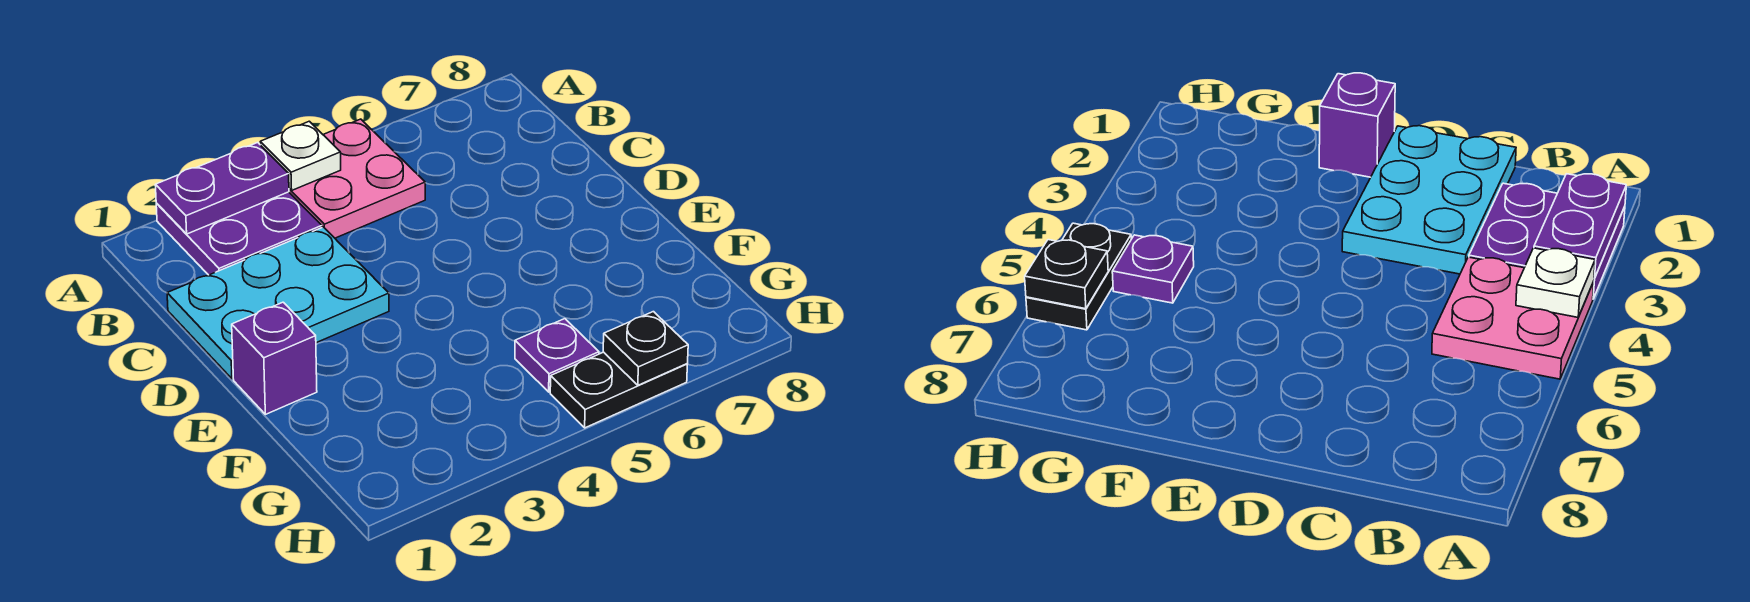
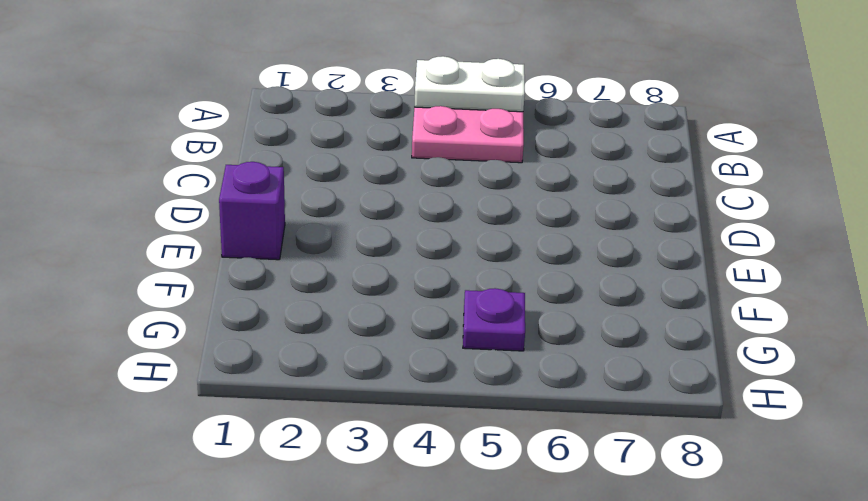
white 1x2 plate [414,56,525,112] -> white 1x1 plate [260,121,341,190]
none -> purple 2x2 plate [156,192,322,275]
none -> cyan 2x3 plate [167,227,389,379]

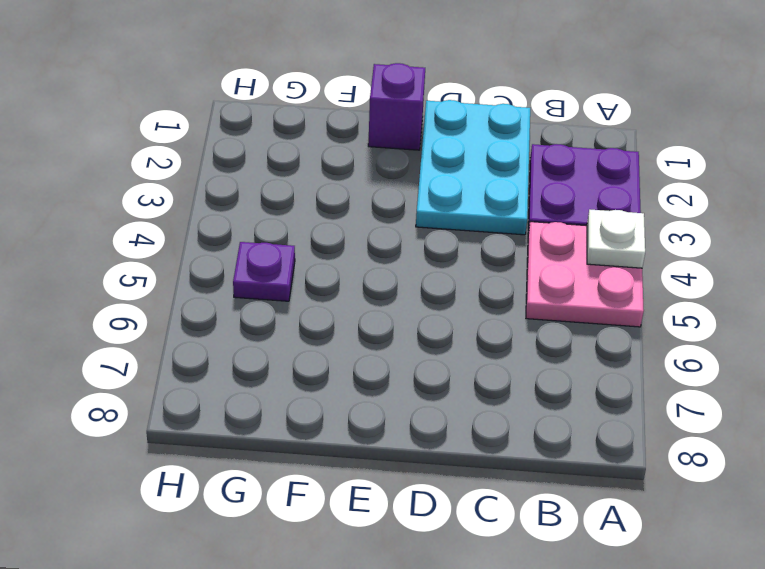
none -> black 1x2 plate [550,352,687,428]
none -> purple 1x2 plate [155,142,289,234]

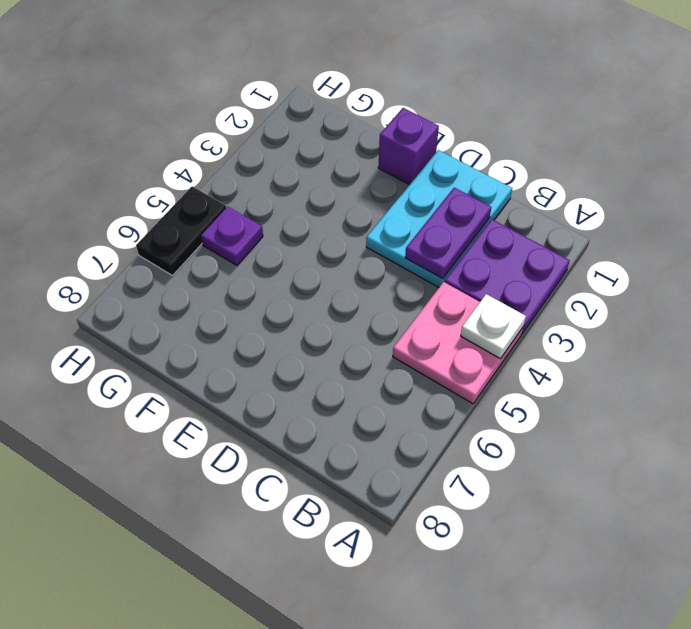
purple 1x2 plate [405,188,491,279] -> purple 1x2 plate moved to [155,142,289,234]
none -> black 1x1 plate [603,312,688,385]

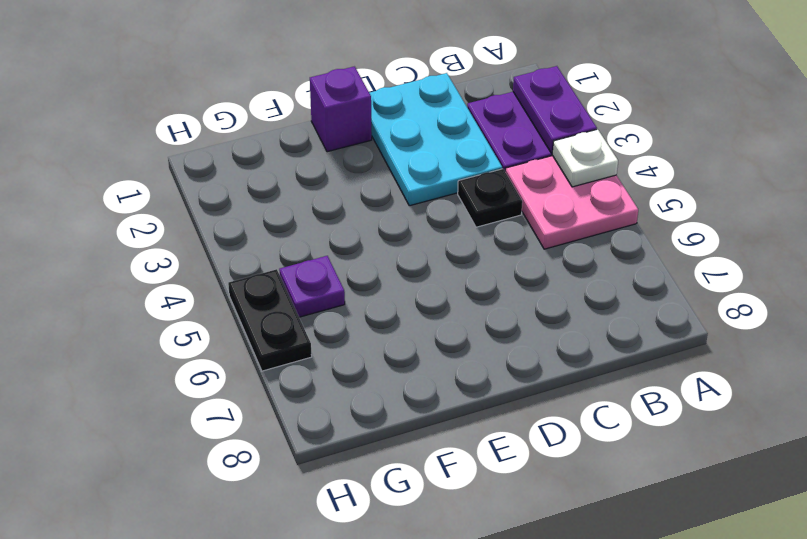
black 1x1 plate [458,169,522,227] -> black 1x1 plate moved to [603,312,688,385]

